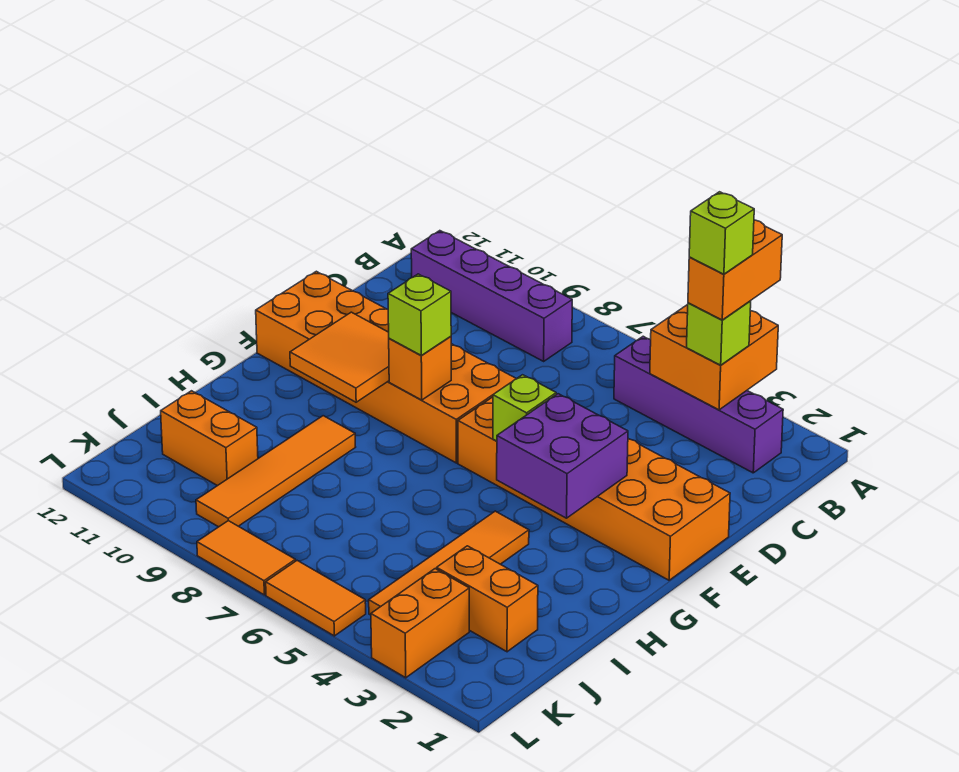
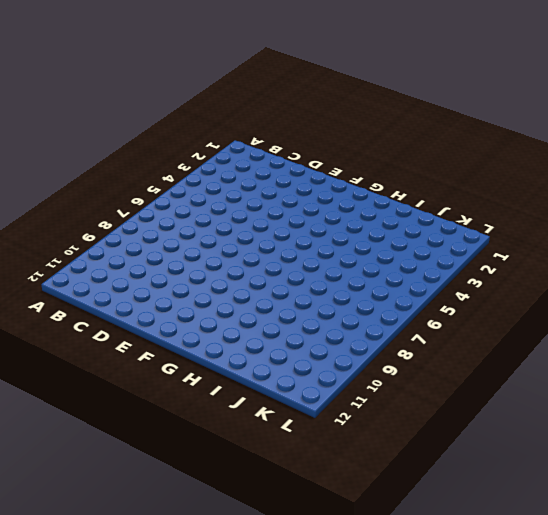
none -> purple 1x4 brick [614,336,783,473]
none -> purple 1x4 brick [411,231,572,361]
none -> orange 2x6 brick [458,397,730,580]

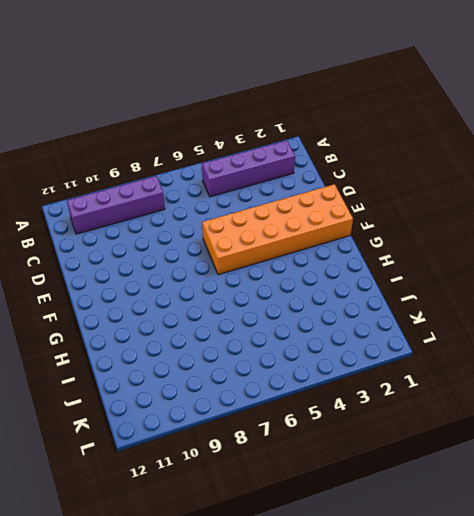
none -> orange 2x6 brick [256,271,516,463]
none -> orange 1x4 tile [369,511,529,615]
none -> orange 1x4 tile [196,416,355,527]

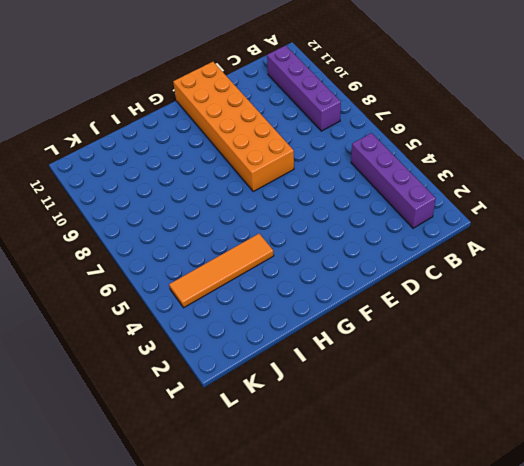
none -> orange 2x6 brick [458,397,730,580]
none -> orange 1x4 tile [196,416,355,527]
none -> orange 1x2 brick [437,546,538,652]

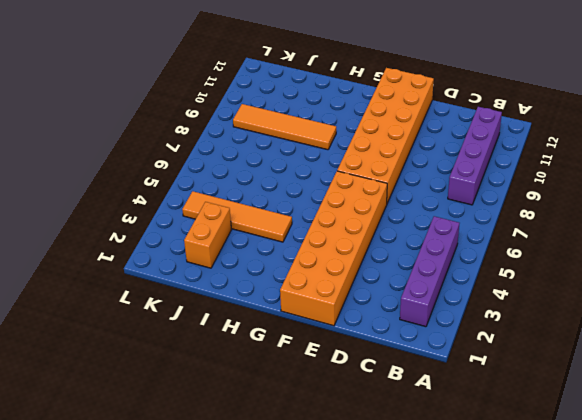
none -> orange 1x2 brick [161,391,258,486]
none -> orange 1x2 brick [371,569,469,678]
none -> orange 1x2 tile [266,561,366,636]

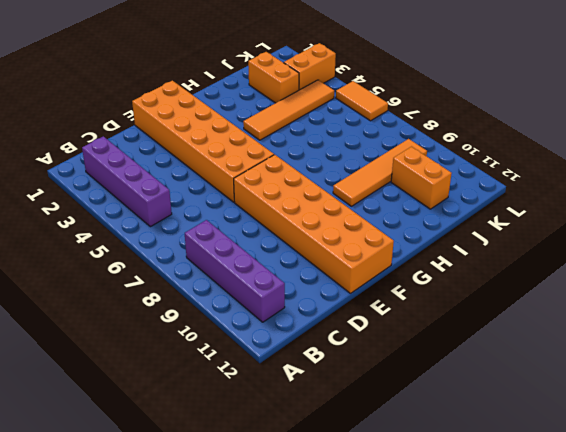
none -> orange 1x2 tile [197,521,295,595]
none -> orange 2x2 brick [650,305,778,410]
none -> purple 2x2 brick [497,394,628,518]

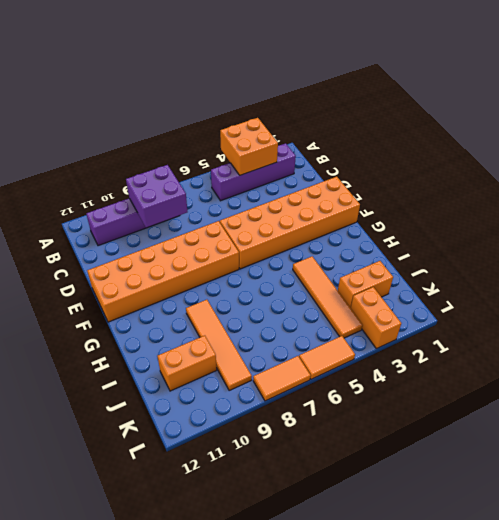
purple 2x2 brick [126,165,187,227] -> purple 2x2 brick moved to [497,394,628,518]
none -> lime 1x1 brick [493,375,556,441]
none -> orange 1x1 brick [389,336,451,400]
none -> orange 2x2 tile [290,312,389,402]

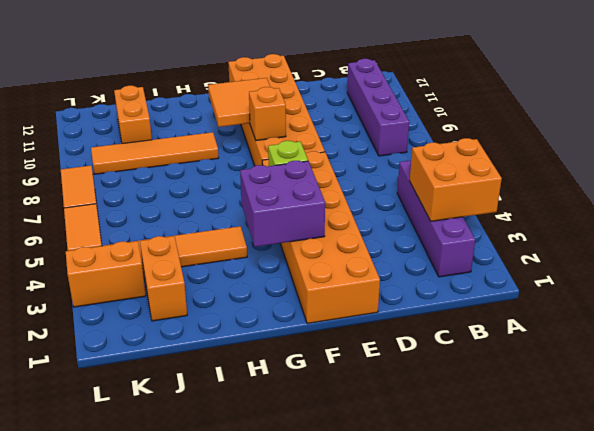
none -> lime 1x1 brick [687,301,751,365]
none -> lime 1x1 brick [388,274,451,355]
none -> orange 1x2 brick [688,220,782,320]

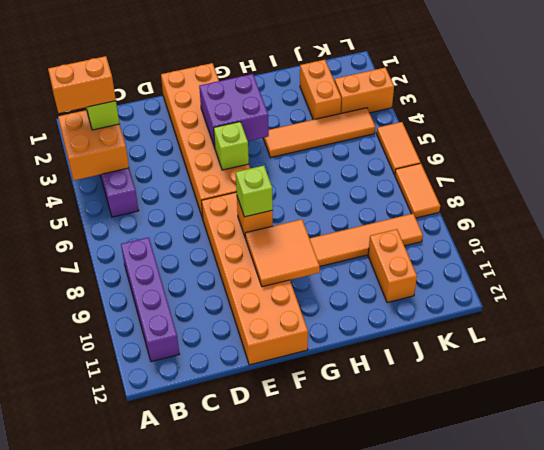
none -> lime 1x1 brick [689,192,754,274]

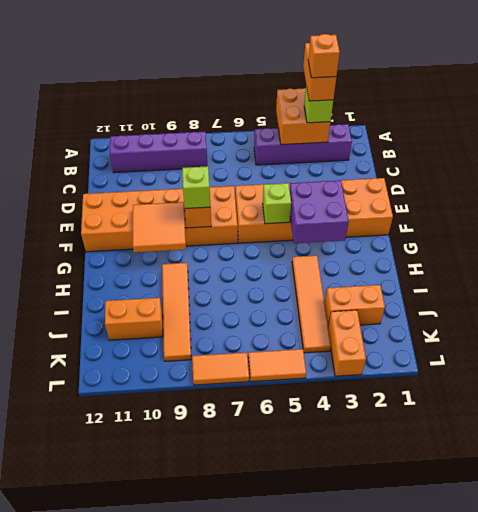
orange 1x1 brick [308,34,340,78] -> lime 1x1 brick [689,192,754,274]

